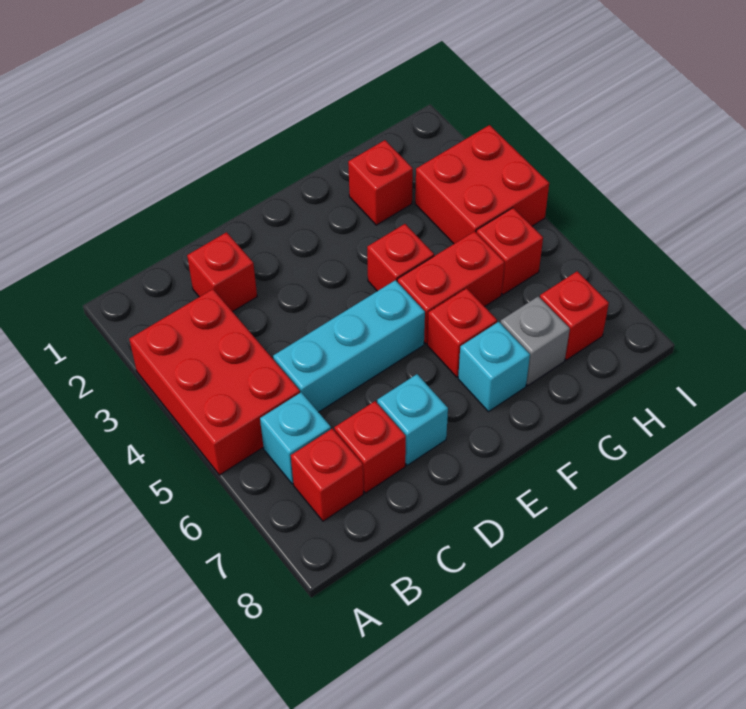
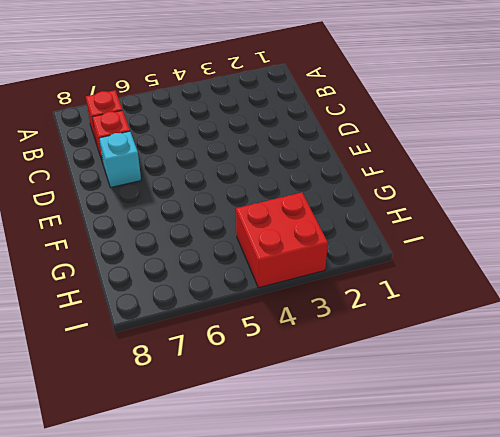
none -> red 2x3 brick [129,289,300,475]
none -> cyan 1x1 brick [260,392,331,484]
none -> red 1x1 brick [187,232,257,312]

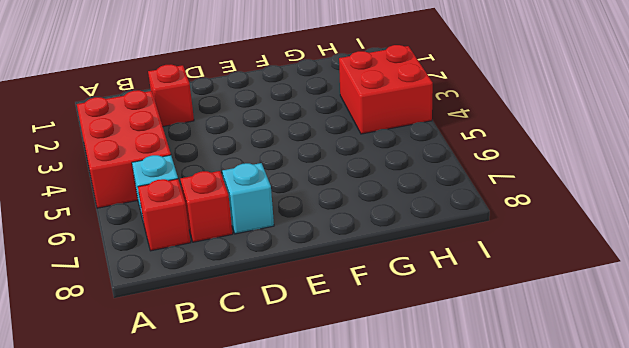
none -> cyan 1x3 brick [273,280,425,412]
none -> red 1x1 brick [367,224,434,291]
none -> red 1x2 brick [397,231,504,344]

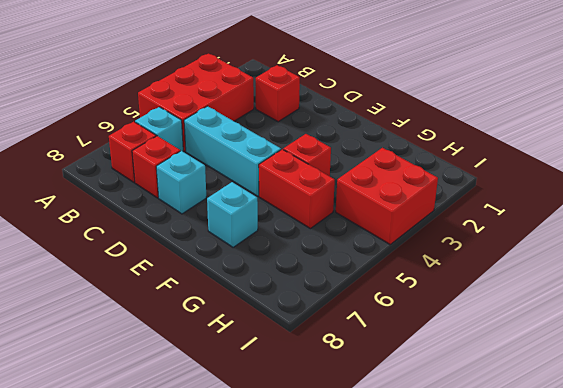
none -> red 1x1 brick [427,288,497,377]
none -> red 1x1 brick [348,140,413,225]
none -> grey 1x1 brick [500,296,570,386]

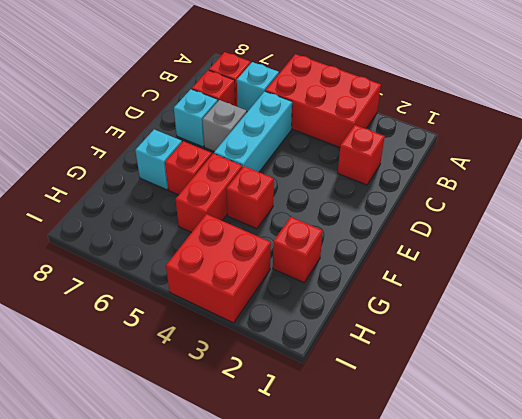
grey 1x1 brick [202,100,247,152] -> grey 1x1 brick moved to [500,296,570,386]
none -> red 1x1 brick [476,208,543,295]
none -> red 1x1 brick [540,271,609,360]

